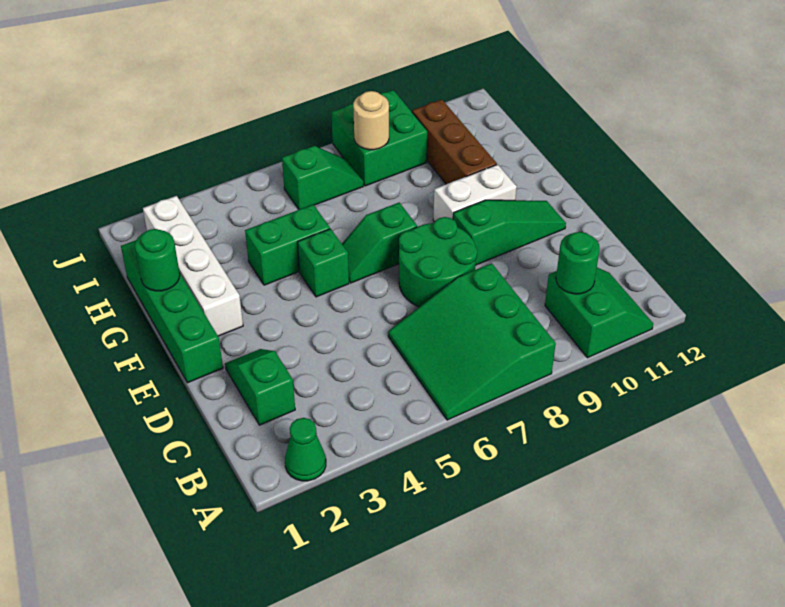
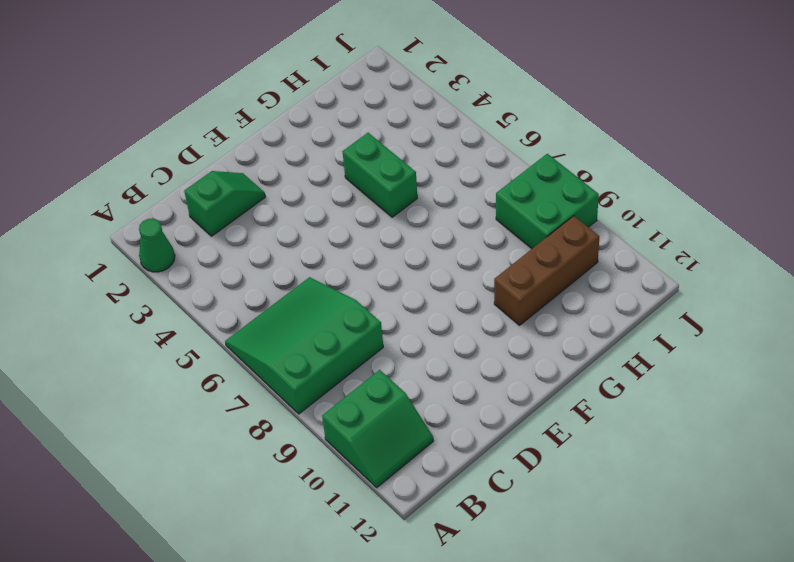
none -> green 2x2 round brick [399,217,477,307]
none -> green 1x4 brick [121,241,223,383]
none -> green 1x3 slope [453,200,566,265]

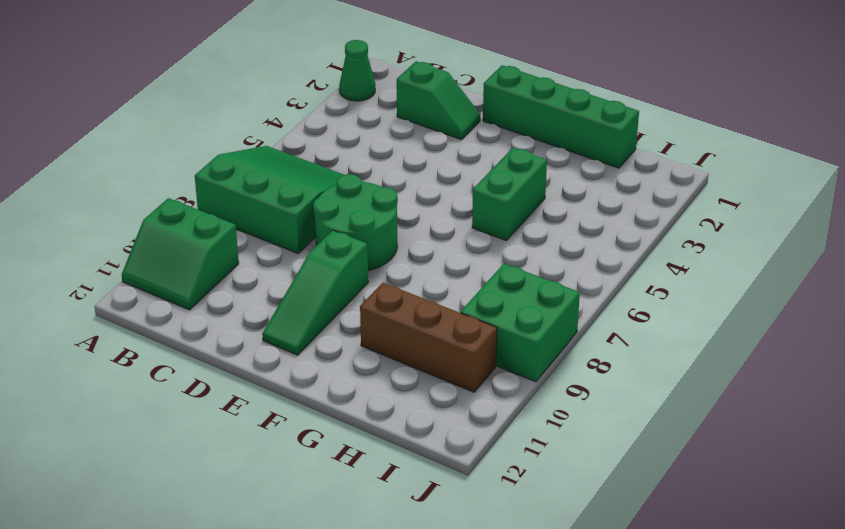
none -> white 1x4 brick [143,196,243,336]
none -> green 1x1 brick [297,229,349,297]
none -> green 1x2 slope [342,203,417,283]

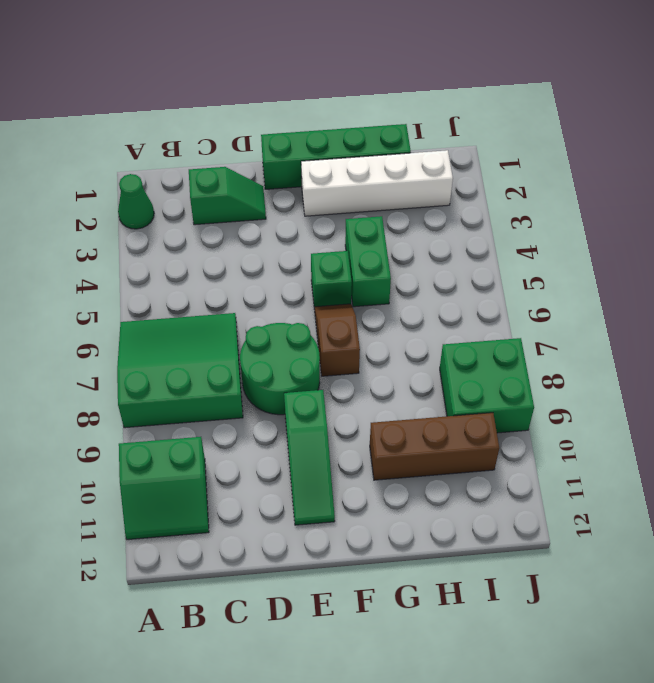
brown 1x2 slope [315,304,360,376] -> green 1x2 slope [342,203,417,283]
none -> white 1x2 brick [433,165,517,222]
none -> green 1x2 slope [282,146,363,209]
none -> green 1x1 round brick [556,232,600,294]

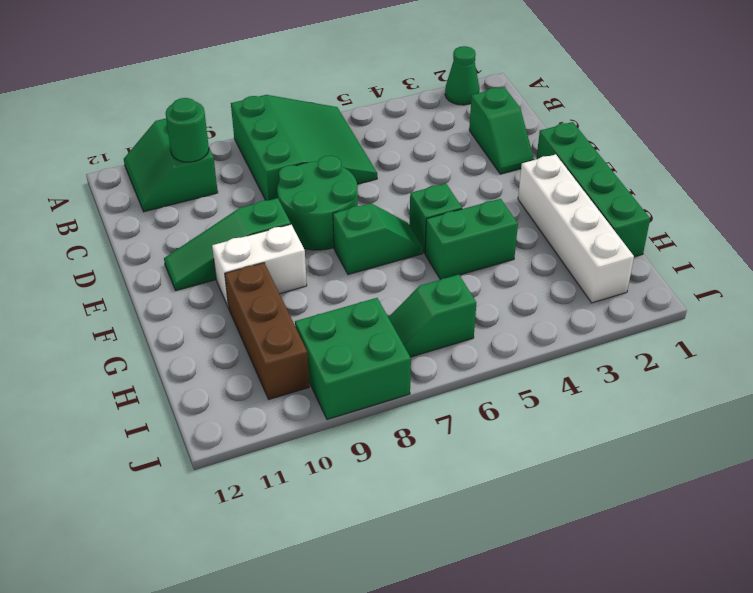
none -> green 1x1 round brick [135,229,180,291]
none -> tan 1x1 round brick [353,91,389,150]

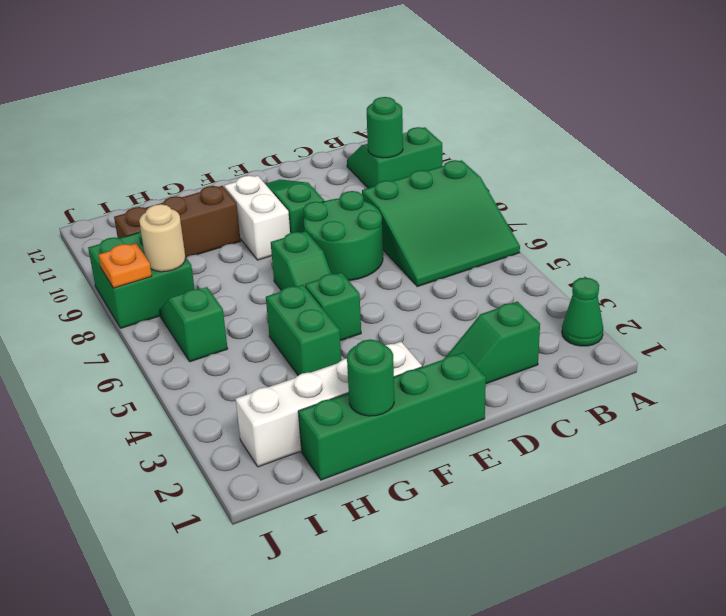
orange 1x1 plate [99,243,152,288] -> none

